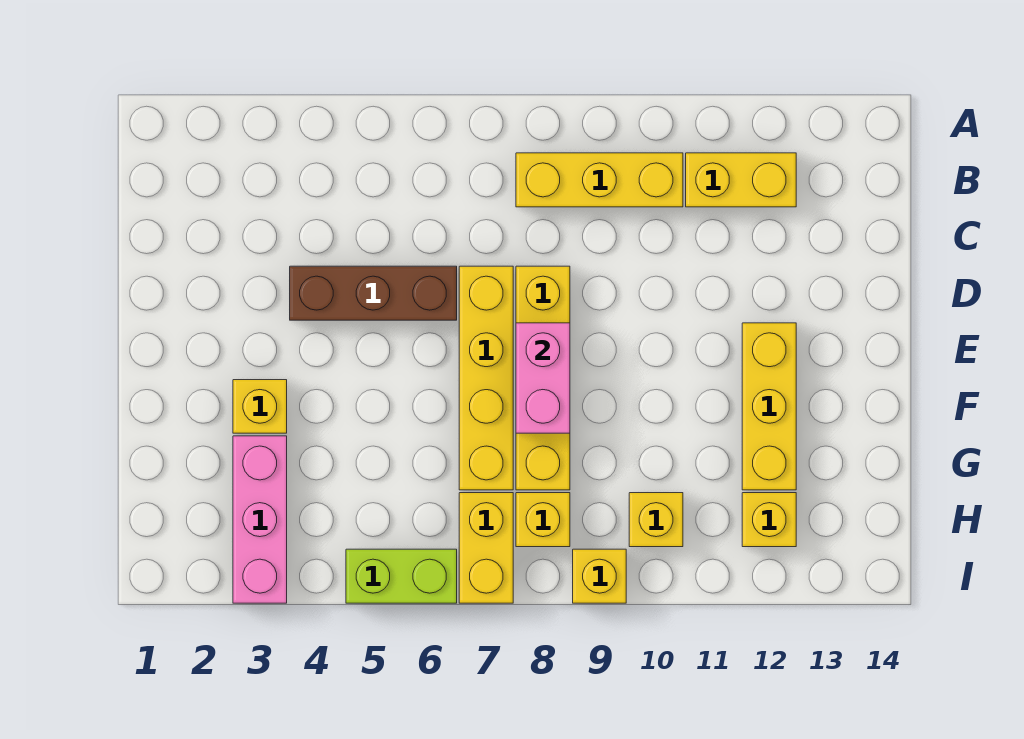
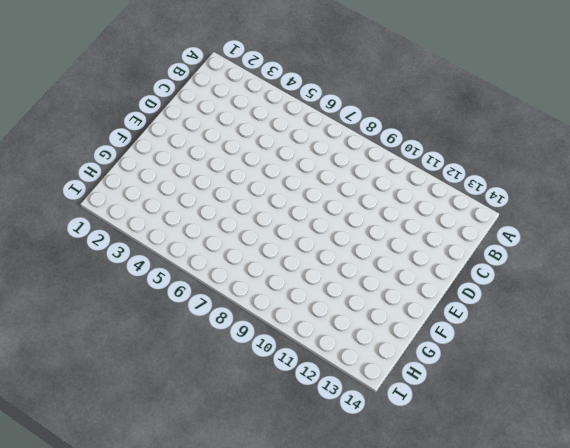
none -> yellow 1x3 brick [516,153,683,207]
none -> yellow 1x2 brick [686,153,796,207]
none -> brown 1x3 brick [290,266,457,320]

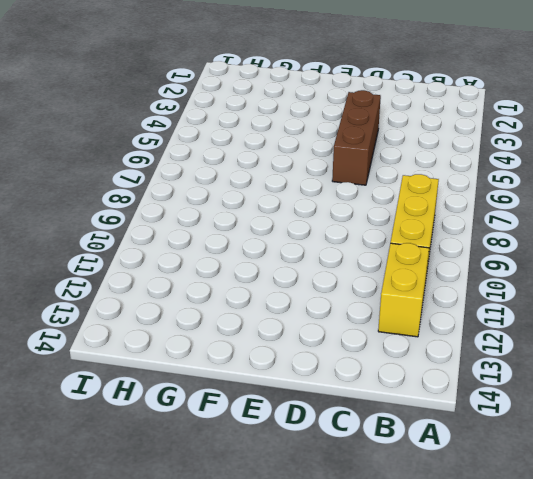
none -> yellow 1x4 brick [459,266,513,490]
none -> yellow 1x4 brick [516,266,570,490]
none -> yellow 1x3 brick [742,323,796,490]

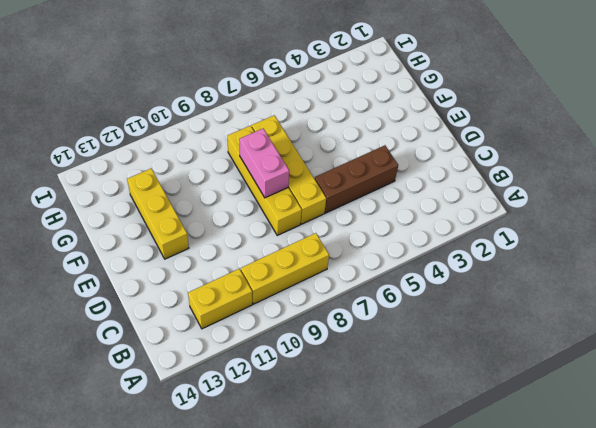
none -> yellow 1x1 brick [233,380,287,433]
none -> pink 1x3 brick [233,436,287,603]
none -> yellow 1x2 brick [459,493,513,603]

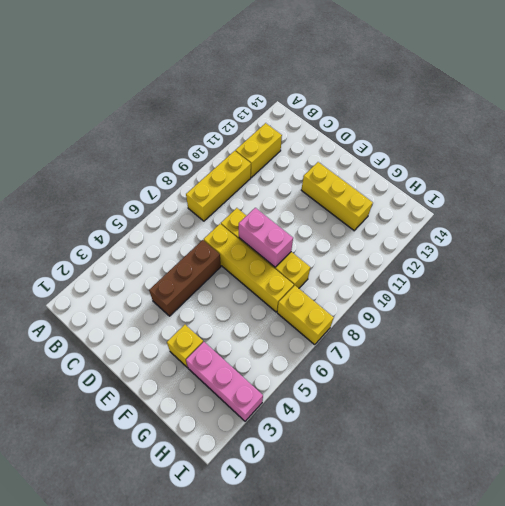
none -> yellow 1x1 brick [516,493,570,547]
none -> yellow 1x1 brick [629,493,683,547]
none -> yellow 1x1 brick [742,493,796,547]

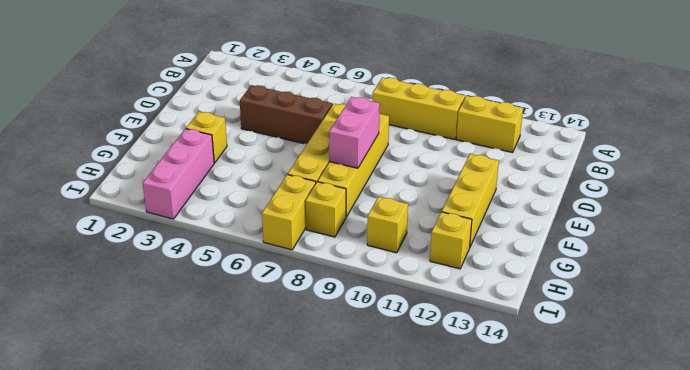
none -> lime 1x2 brick [346,549,457,603]
none -> yellow 1x1 brick [573,549,626,603]

